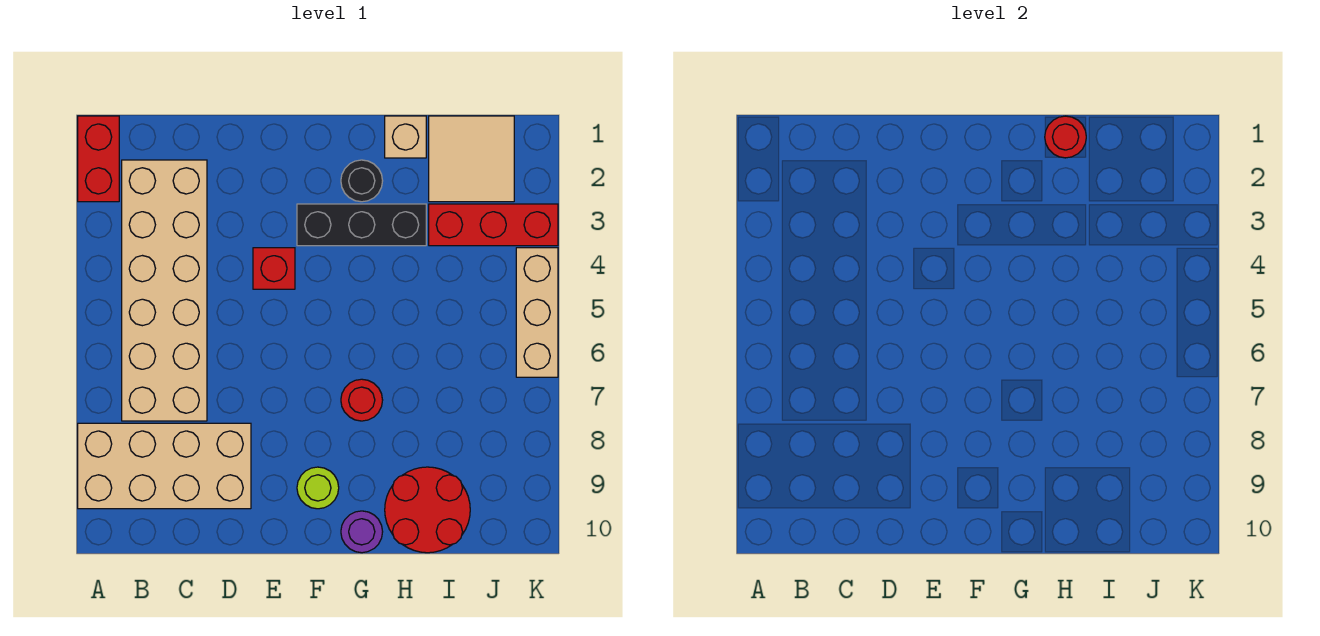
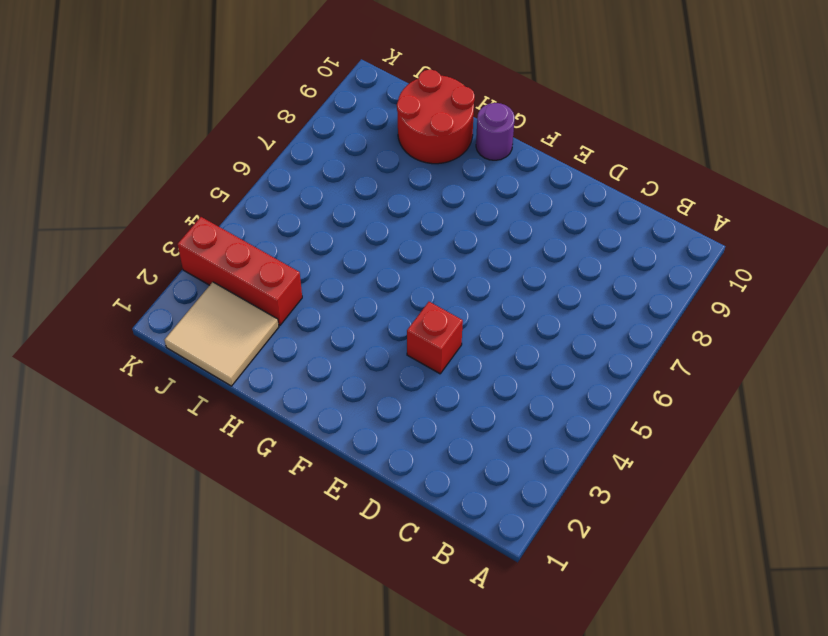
none -> red 1x2 brick [78,116,119,202]
none -> tan 2x4 brick [78,423,251,509]
none -> tan 2x6 brick [122,160,207,421]

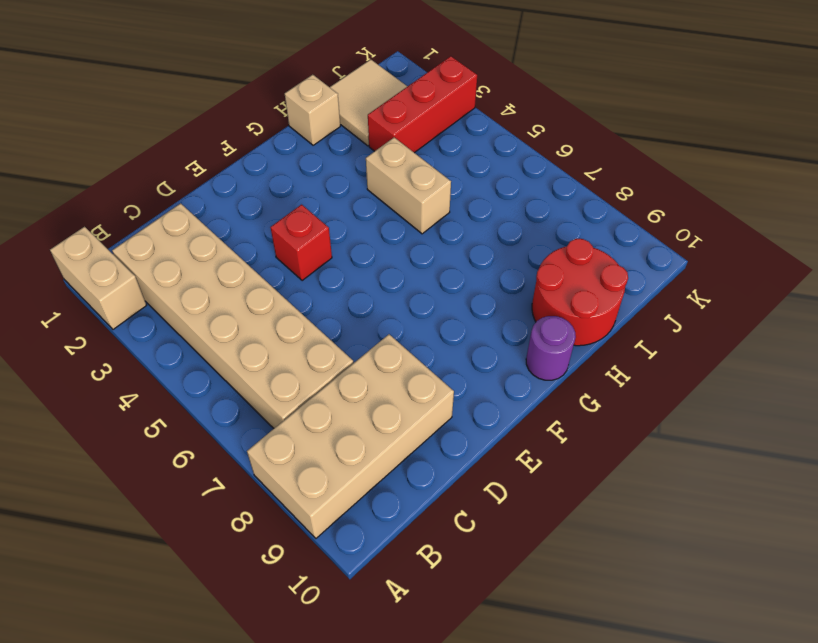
tan 1x2 brick [50,227,147,329] -> red 1x2 brick [78,116,119,202]
tan 1x2 brick [366,137,451,234] -> none
none -> black 1x3 brick [297,204,426,246]
none -> lime 1x1 round brick [297,467,339,509]
none -> black 1x1 round brick [341,160,383,202]

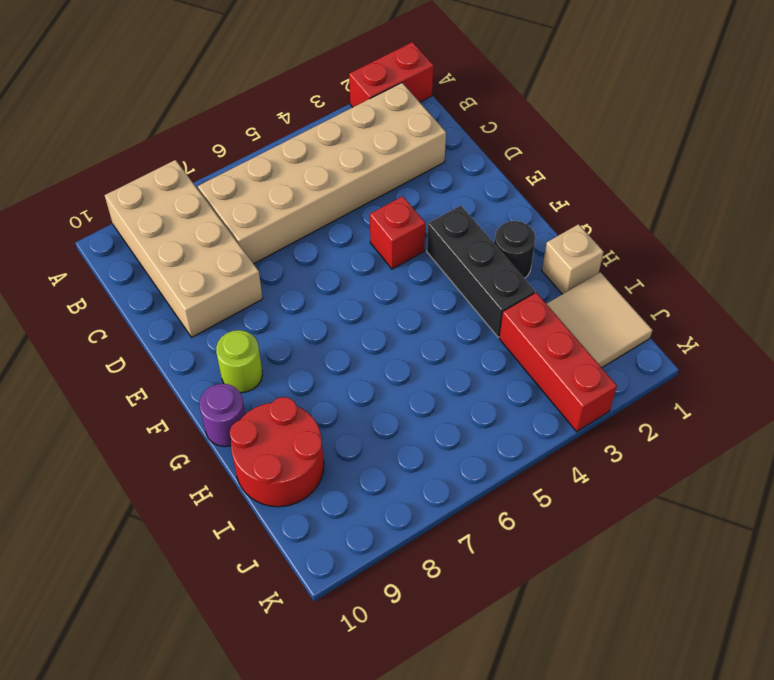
none -> red 1x1 round brick [341,379,383,421]
none -> tan 1x3 brick [516,248,558,377]
none -> red 1x1 round brick [1045,116,1086,158]

